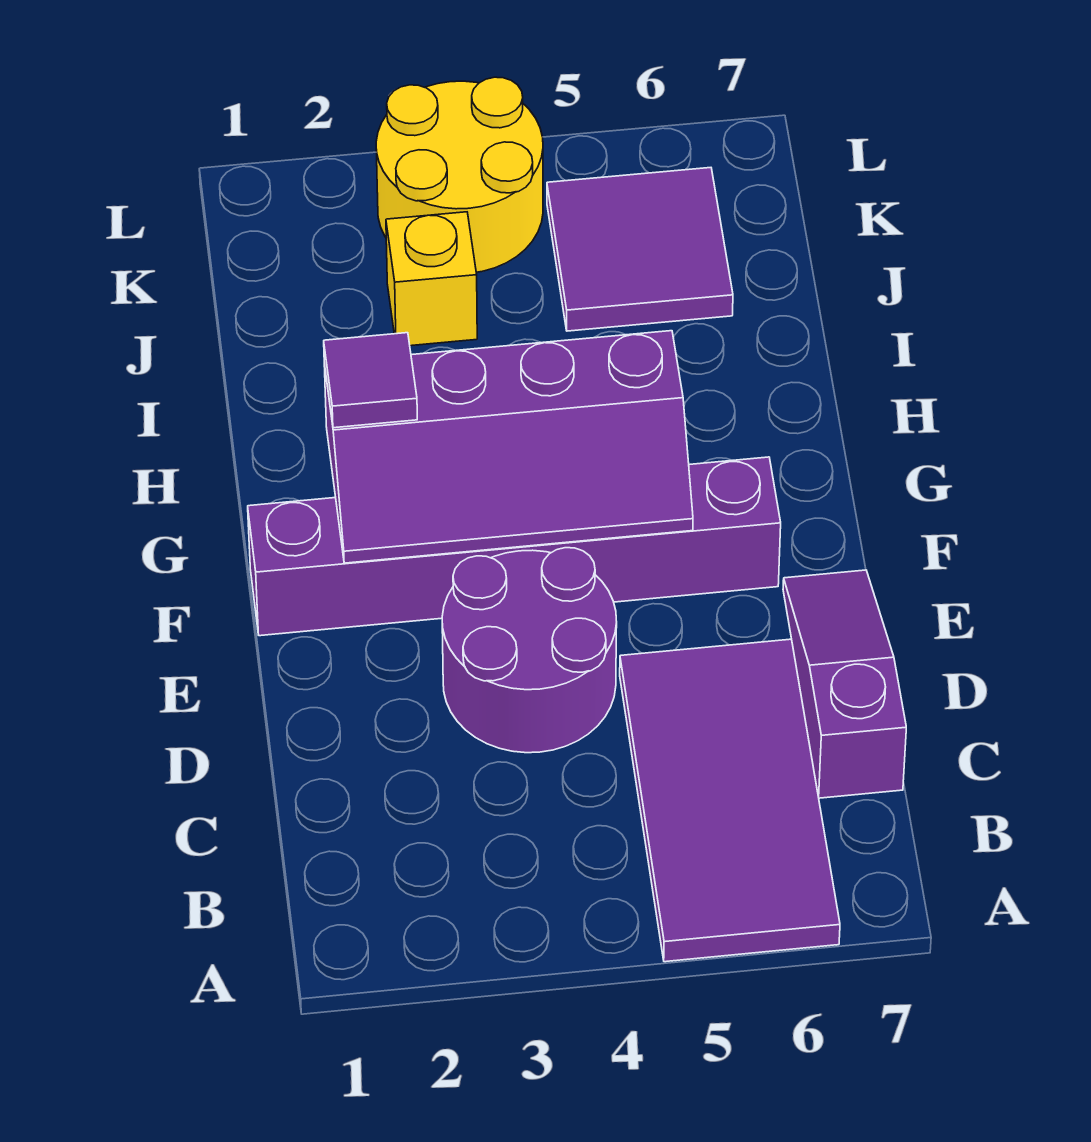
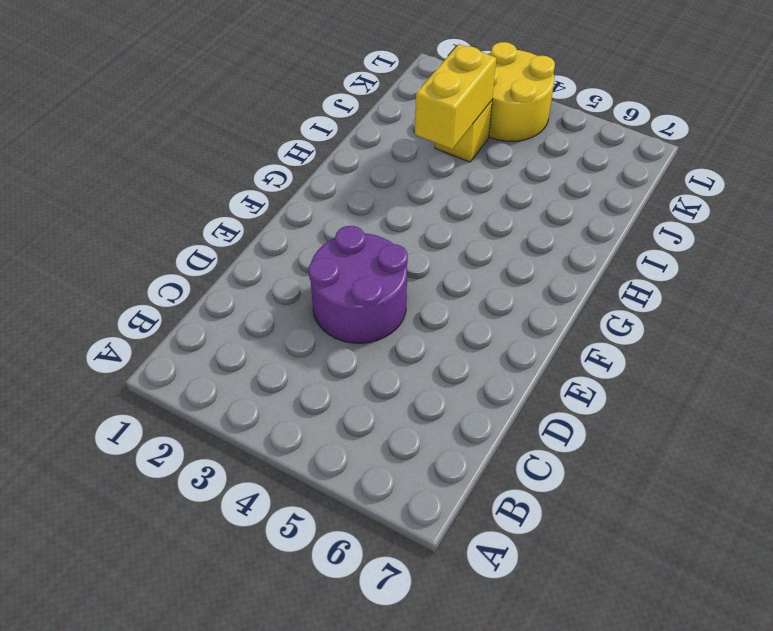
yellow 1x2 brick [415,44,496,149] -> none
none -> purple 2x4 tile [620,639,840,962]
none -> purple 1x3 slope [783,570,906,798]

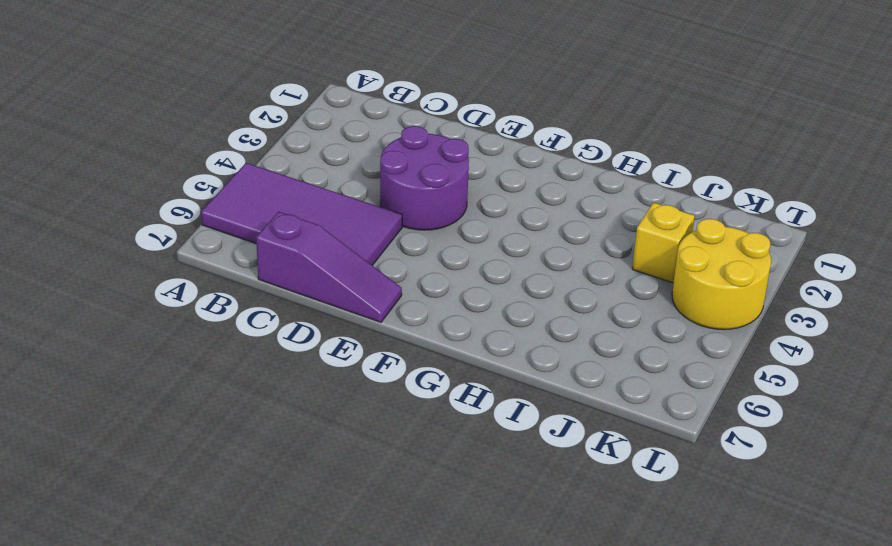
none -> purple 1x6 brick [248,457,781,636]
none -> purple 2x2 tile [547,168,733,331]

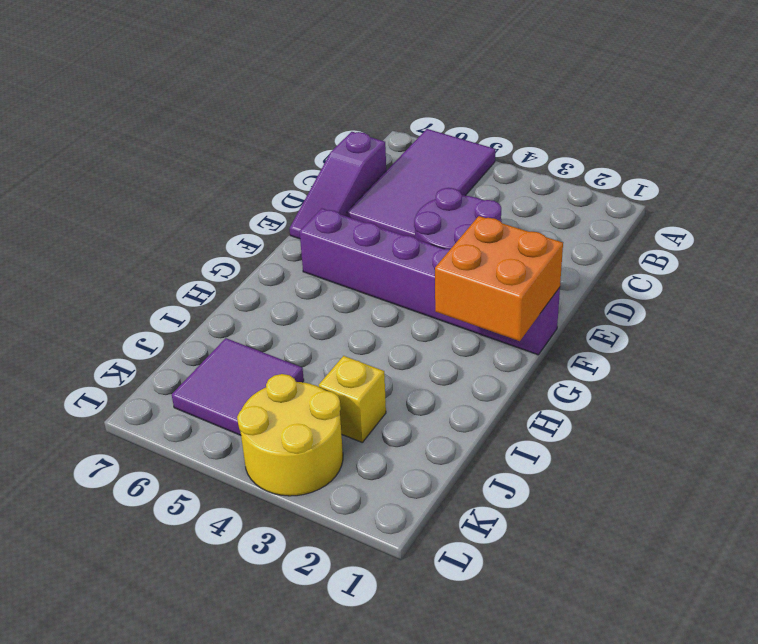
orange 2x2 brick [435,216,563,341] -> purple 2x4 slope [324,331,693,563]
none -> purple 1x1 tile [324,333,417,428]

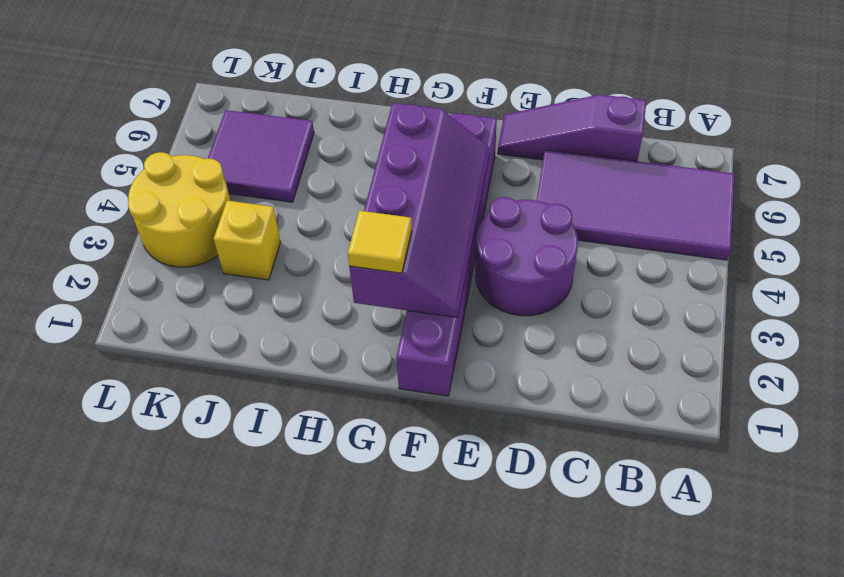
yellow 1x1 tile [348,211,412,273] -> purple 1x1 tile [324,333,417,428]

